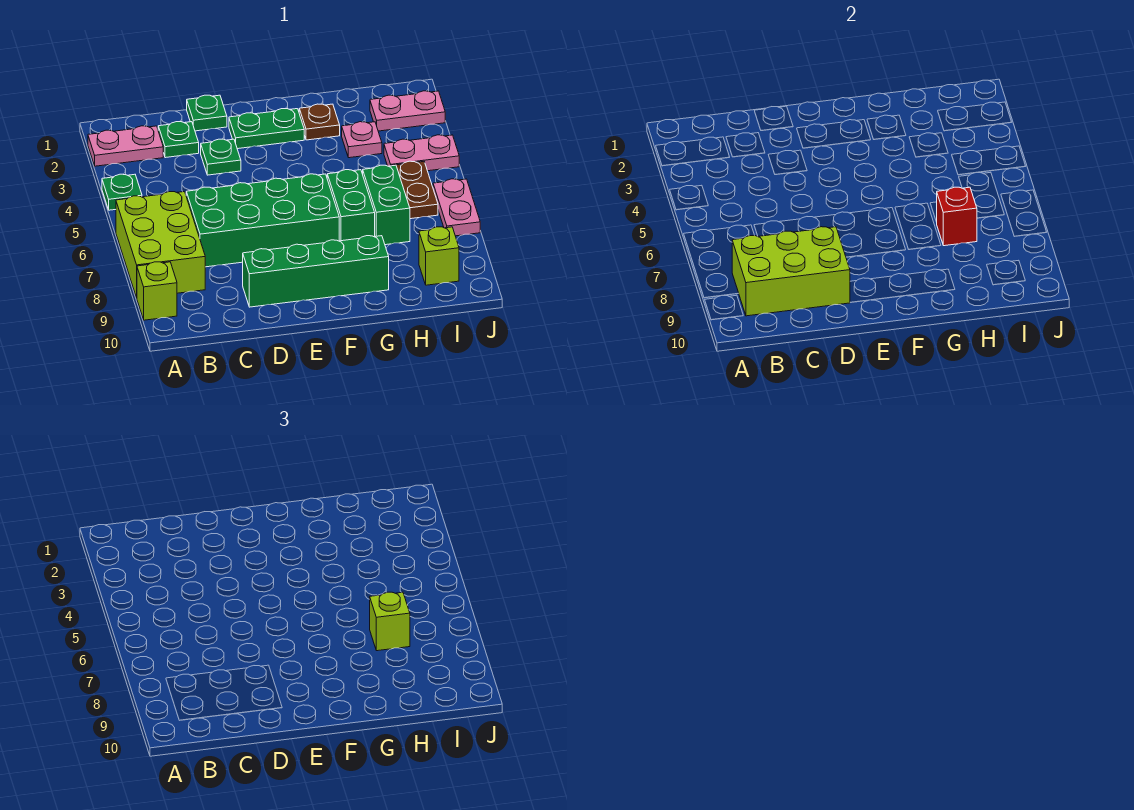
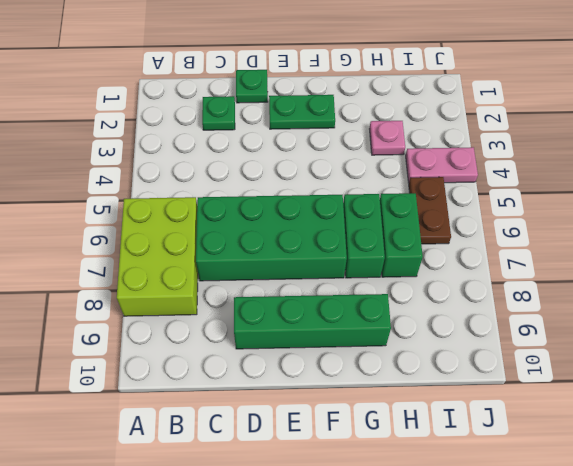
none -> pink 1x2 plate [88,126,163,166]
none -> green 1x1 plate [102,174,142,210]
none -> lime 1x1 brick [137,262,177,320]

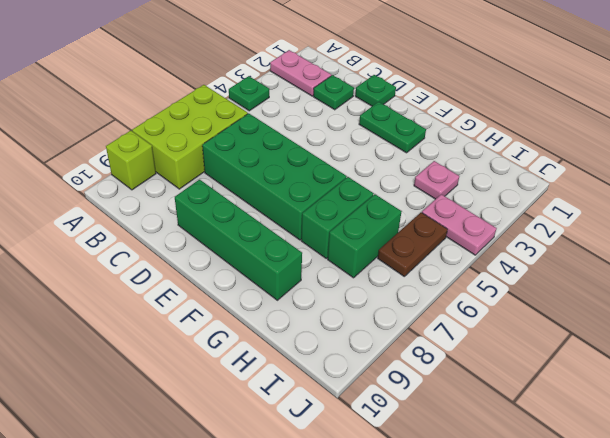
none -> green 1x1 plate [201,139,241,175]
none -> brown 1x1 plate [299,104,340,140]
none -> pink 1x2 plate [370,91,445,131]

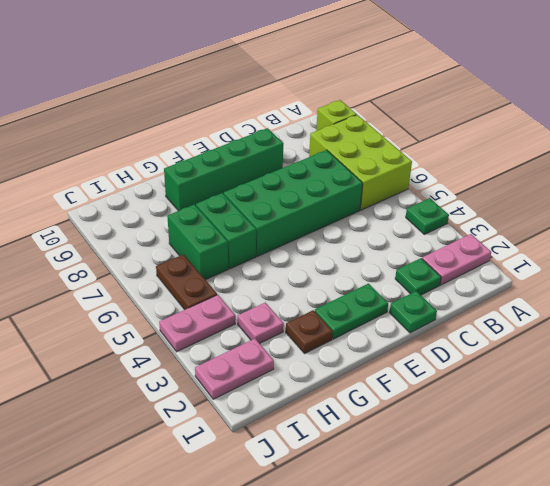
none -> green 1x1 plate [201,139,241,175]
none -> lime 1x1 brick [419,227,459,285]
none -> pink 1x2 plate [433,179,480,236]

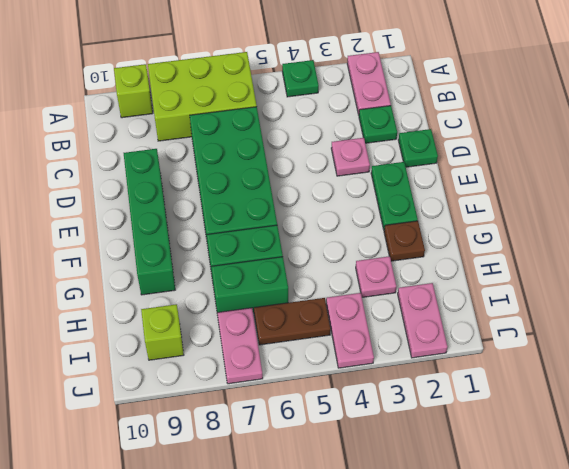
pink 1x1 plate [331,138,370,176] -> green 1x1 plate [201,139,241,175]
pink 1x2 plate [217,308,263,384] -> pink 1x2 plate turned to [433,179,480,236]
none -> lime 2x3 brick [732,227,850,316]
none -> red 1x1 brick [937,187,977,246]
none -> lime 1x1 brick [370,592,410,651]

